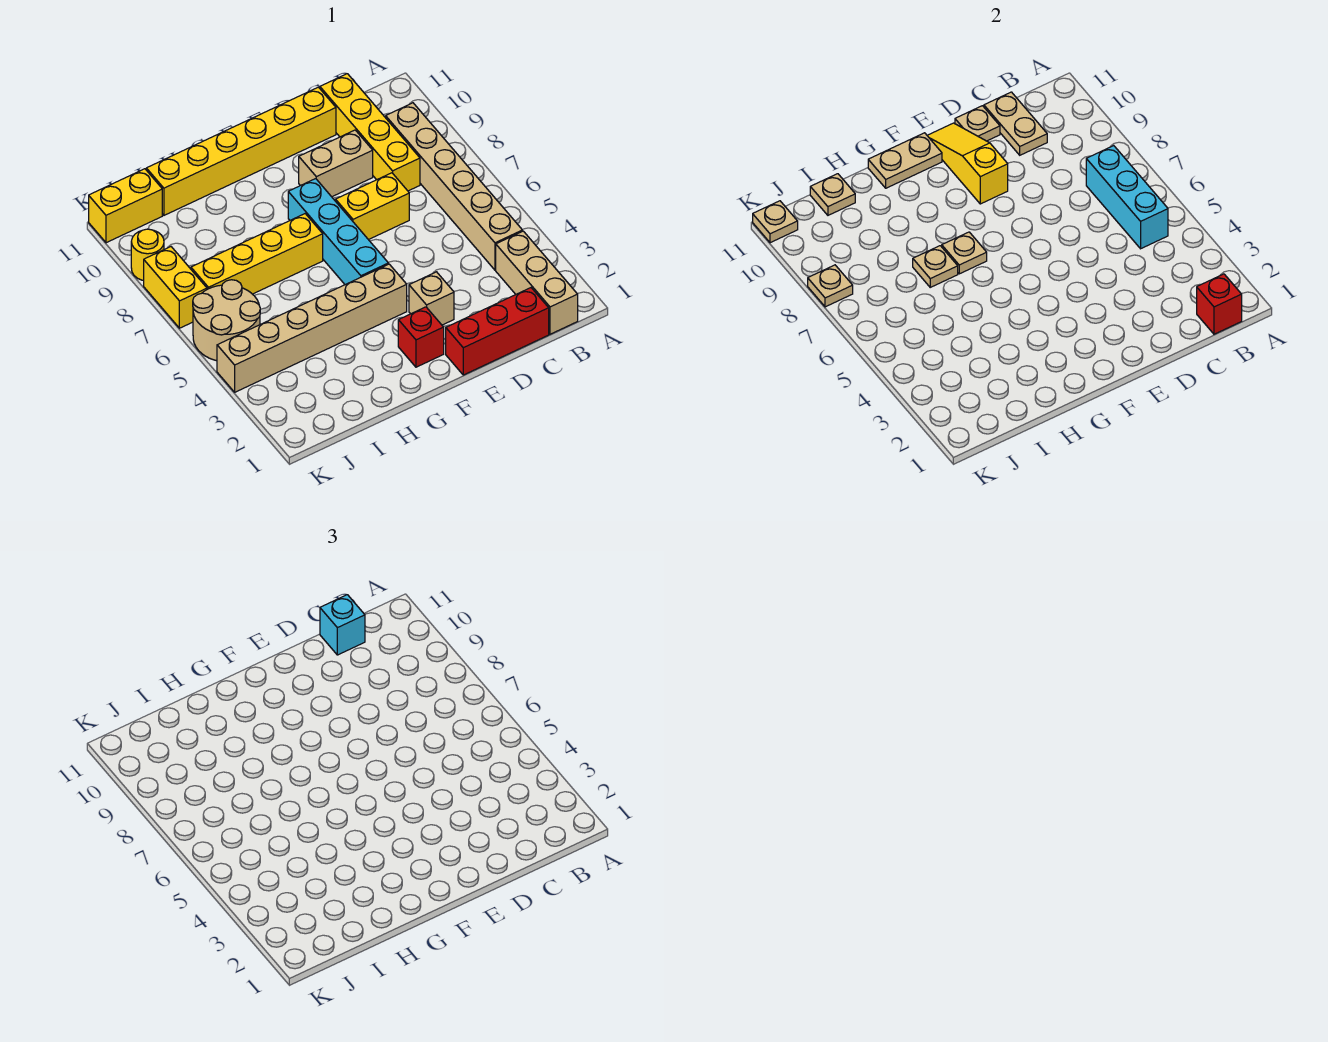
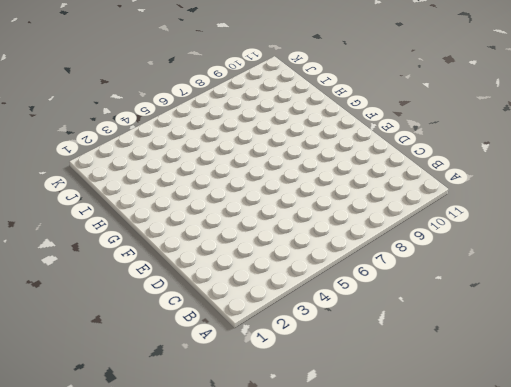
none -> tan 1x3 brick [496,231,578,334]
none -> tan 1x6 brick [386,103,522,270]
none -> red 1x3 brick [446,288,549,375]

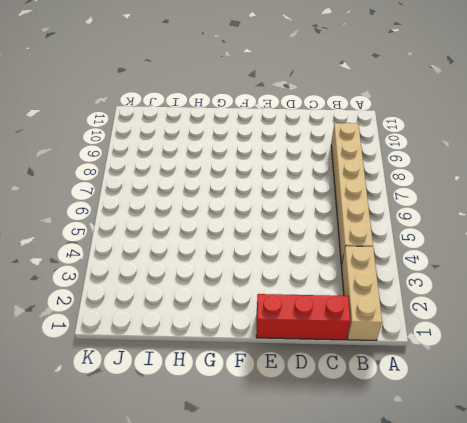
none -> yellow 1x4 brick [320,74,420,191]
none -> yellow 1x2 brick [336,173,409,240]
none -> tan 1x2 brick [299,130,373,197]

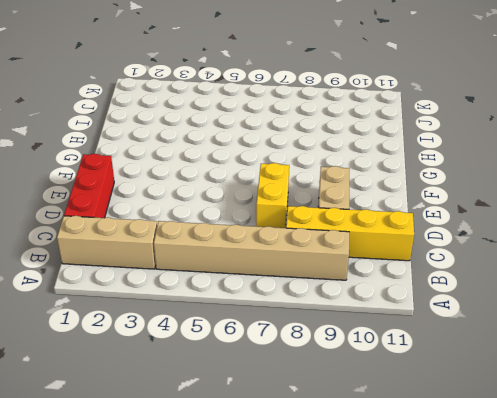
none -> yellow 1x6 brick [146,87,336,215]
none -> tan 1x1 brick [409,272,454,325]
none -> red 1x1 brick [398,307,444,367]

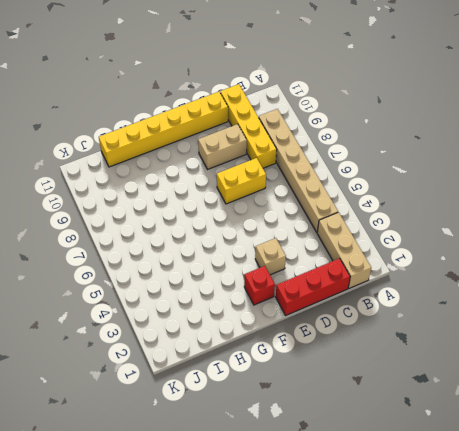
none -> tan 1x6 brick [217,264,407,392]
none -> cyan 1x4 brick [288,179,388,285]
none -> yellow 1x4 brick [191,214,323,294]

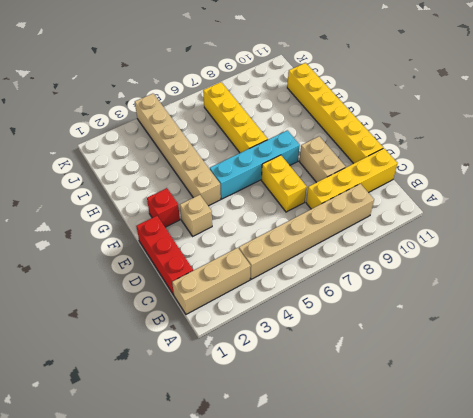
none -> tan 2x2 round brick [193,280,260,361]
none -> yellow 1x2 brick [89,169,162,243]
none -> yellow 1x2 brick [144,247,207,328]

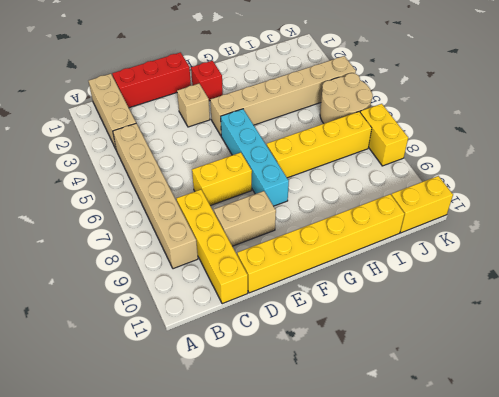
none -> yellow 1x1 round brick [131,229,164,281]
none -> red 1x1 brick [1197,274,1242,334]
none -> cyan 1x3 brick [1086,146,1168,249]

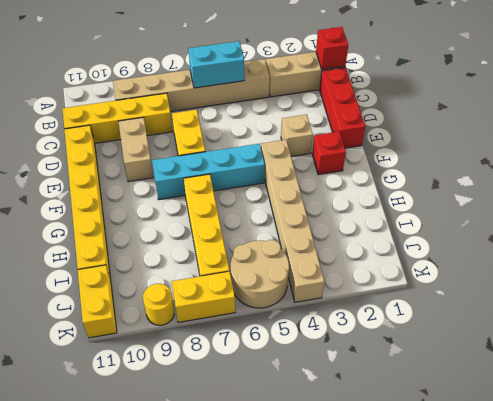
cyan 1x2 brick [189,41,244,88] -> cyan 1x3 brick [1086,146,1168,249]
none -> tan 1x2 plate [984,92,1047,155]
none -> tan 1x1 plate [955,106,1000,141]
none -> yellow 1x3 slope [927,123,1008,204]

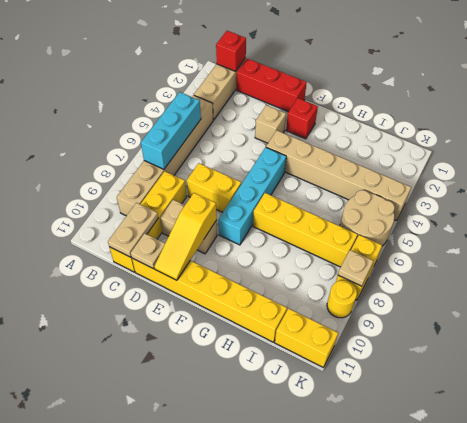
none -> tan 1x2 plate [868,133,942,188]
none -> tan 1x1 plate [942,232,987,274]
none -> tan 1x1 plate [913,246,958,287]

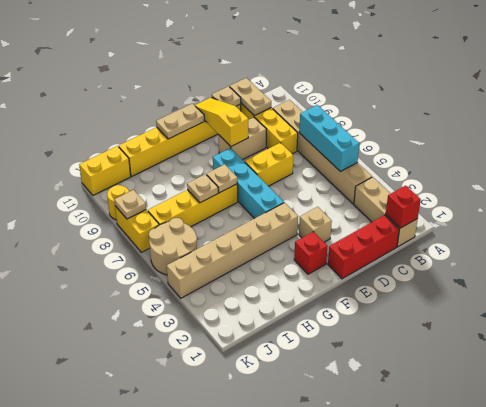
none -> tan 1x1 plate [810,174,855,215]
none -> tan 1x1 plate [753,201,798,243]
none -> cyan 1x1 brick [320,595,365,655]

